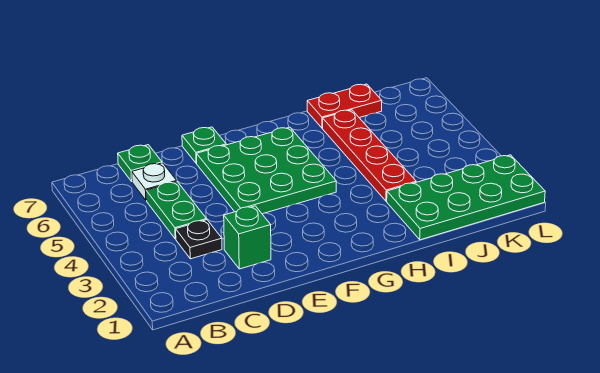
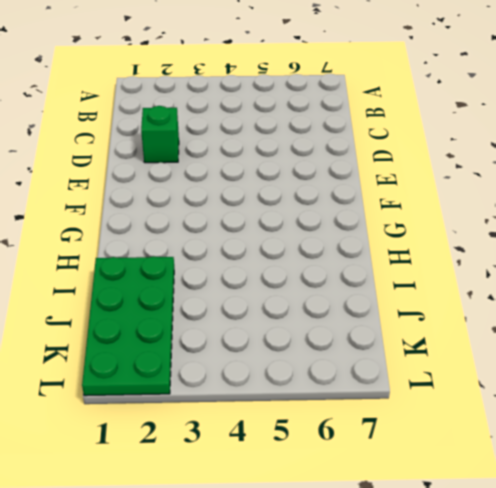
none -> black 1x1 plate [176,220,222,259]
none -> green 1x2 plate [146,182,207,239]

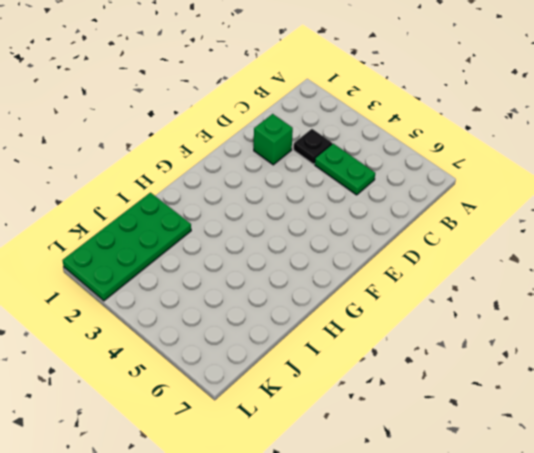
none -> white 1x1 plate [132,163,177,200]
none -> green 1x1 plate [118,145,162,181]

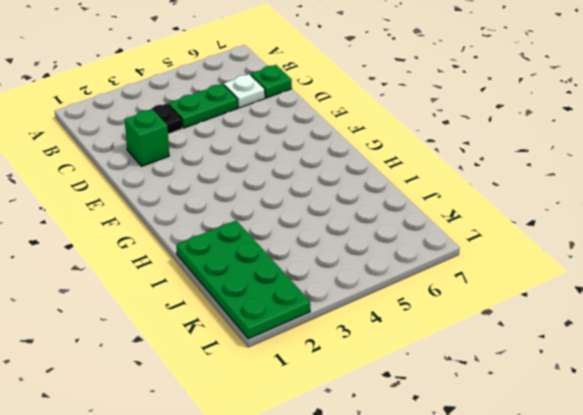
none -> green 3x3 plate [197,127,336,214]
none -> green 1x1 plate [182,127,226,164]

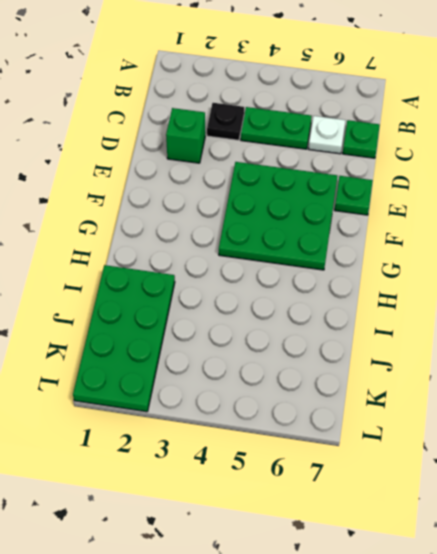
none -> red 1x4 plate [323,110,416,201]
none -> red 1x2 plate [307,84,382,128]

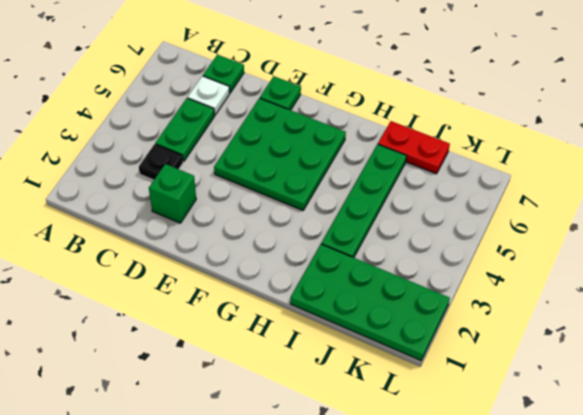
green 1x4 plate [321,144,406,258] -> red 1x4 plate [323,110,416,201]

